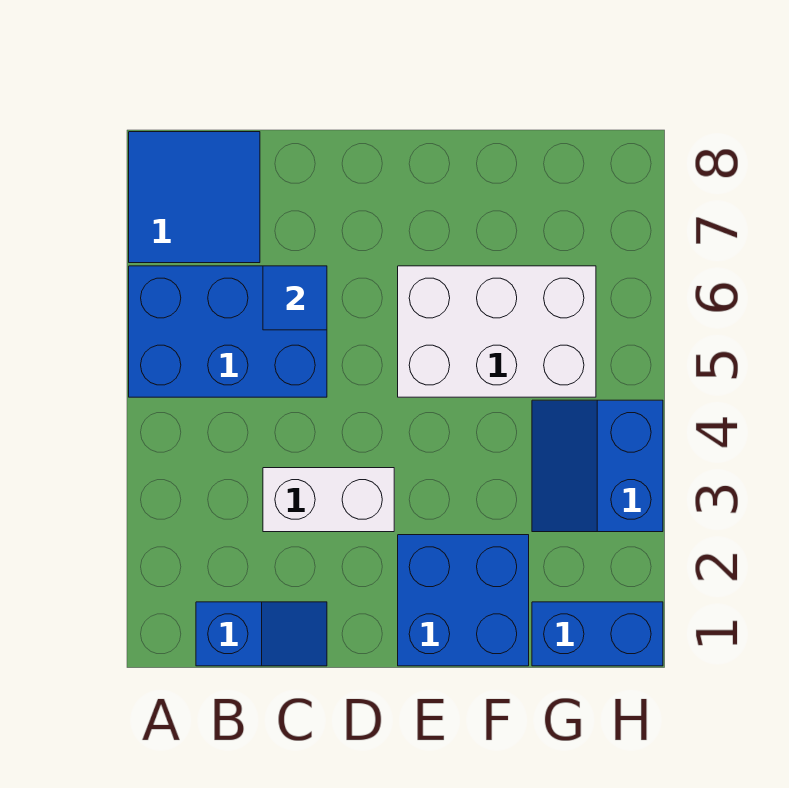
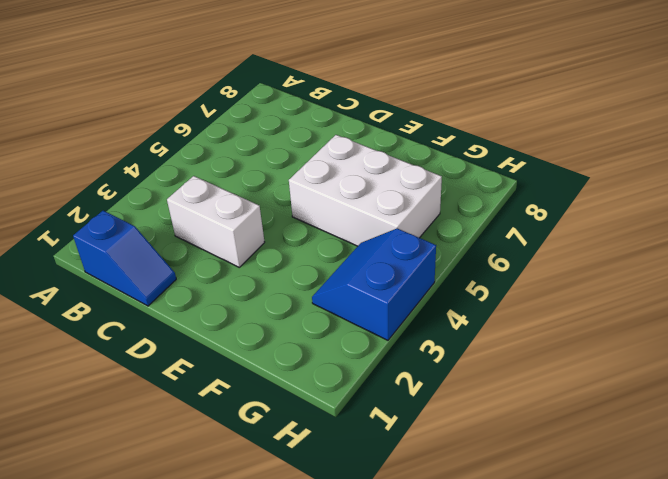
none -> blue 2x3 brick [129,266,327,397]
none -> blue 2x2 tile [129,132,260,263]

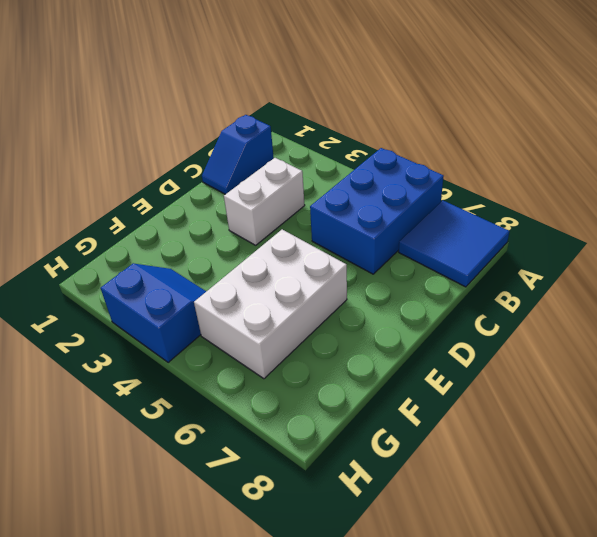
none -> blue 2x2 brick [398,535,529,666]
none -> blue 1x2 brick [532,602,663,666]

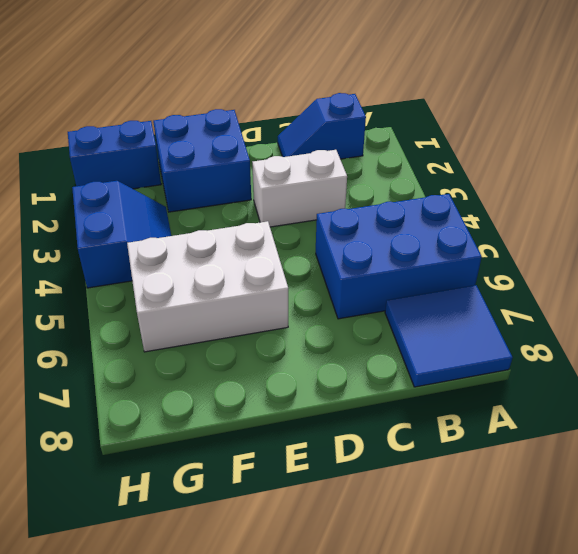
none -> blue 1x1 tile [263,266,327,330]

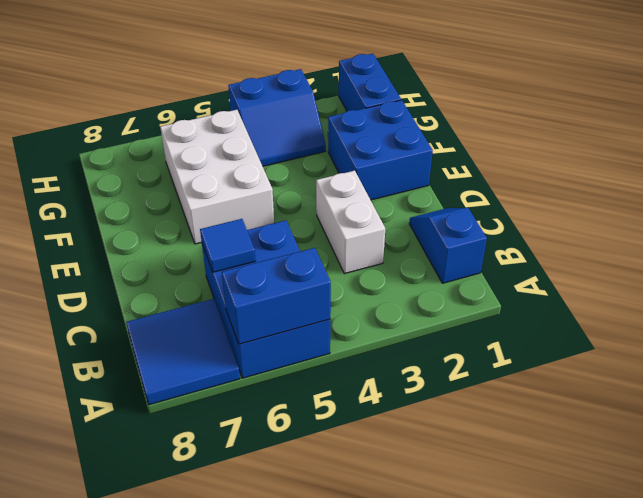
blue 1x2 brick [222,248,331,344] -> none

